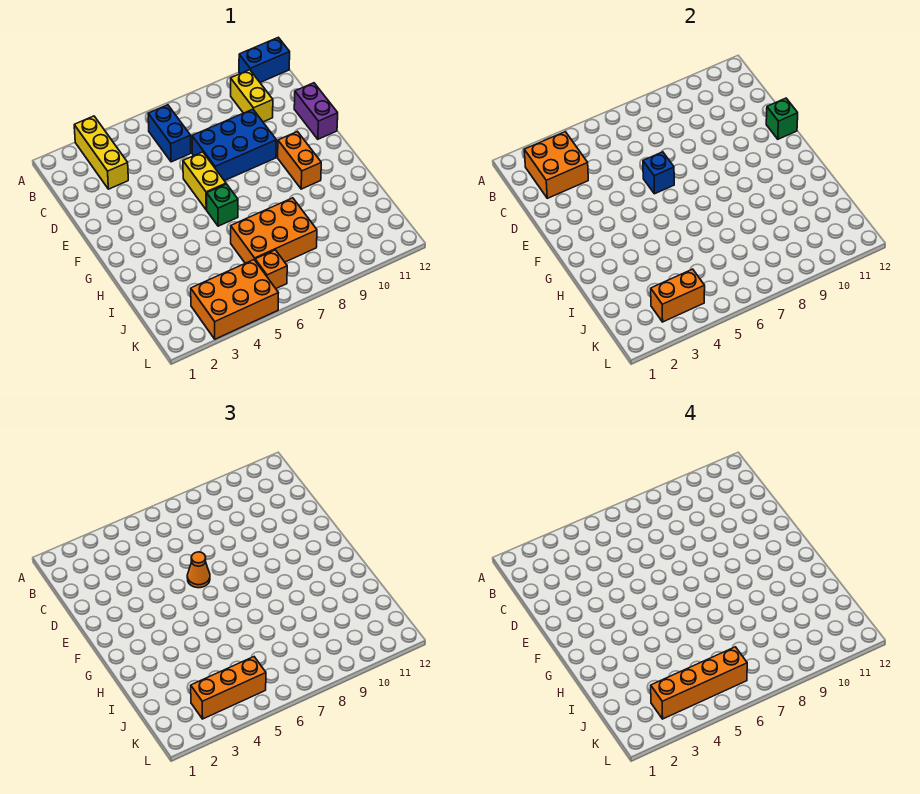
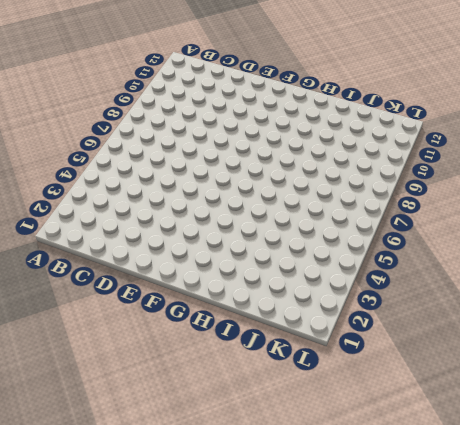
none -> yellow 1x3 brick [74,116,128,189]
none -> blue 1x2 brick [239,37,290,82]
none -> blue 1x2 brick [148,105,191,162]

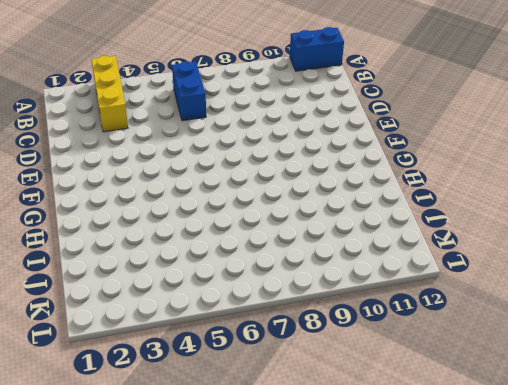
none -> yellow 1x2 brick [231,70,273,122]
none -> blue 2x3 brick [192,109,276,181]
none -> purple 1x2 brick [294,83,338,139]

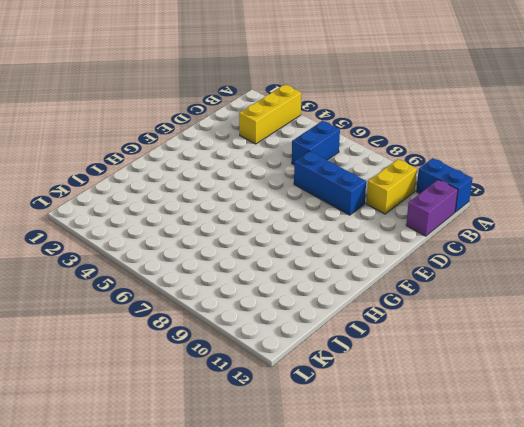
purple 1x2 brick [406,180,458,236] -> purple 1x2 brick moved to [294,83,338,139]
blue 1x3 brick [294,151,366,215] -> blue 2x3 brick [192,109,276,181]
none -> yellow 1x2 brick [183,152,226,210]
none -> orange 1x2 brick [278,132,321,189]
none -> green 1x1 brick [207,184,238,226]

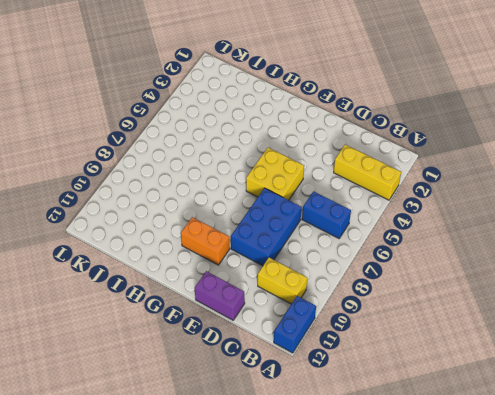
yellow 2x2 brick [246,148,304,200] -> yellow 1x2 brick [183,152,226,210]
none -> green 1x1 brick [207,184,238,226]
none -> orange 2x3 brick [231,198,317,263]
none -> orange 2x3 brick [191,260,278,339]

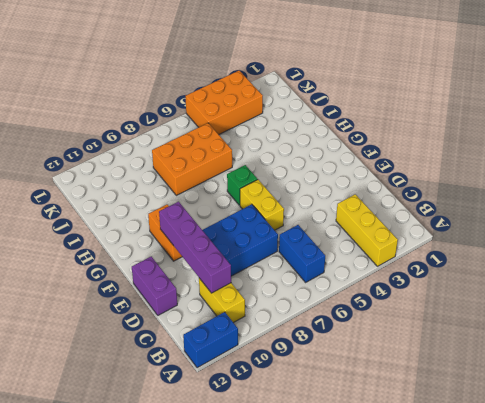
purple 1x4 brick [159,202,231,293] -> none
none -> orange 1x1 brick [255,250,287,288]
none -> orange 2x2 brick [524,132,588,198]
none -> blue 1x1 brick [643,152,674,194]

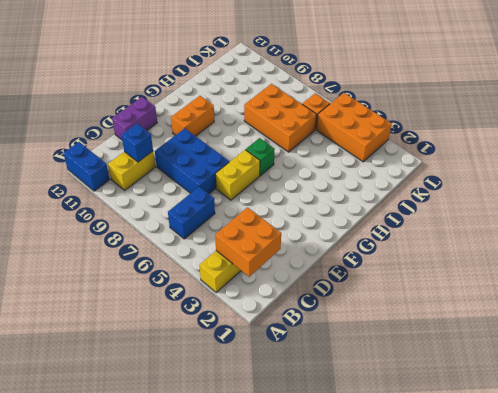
blue 1x1 brick [121,123,153,162] -> blue 1x1 brick moved to [643,152,674,194]
none -> green 1x1 brick [766,98,798,139]
none -> orange 1x2 brick [651,269,705,322]
none -> orange 1x1 cone [187,552,210,588]

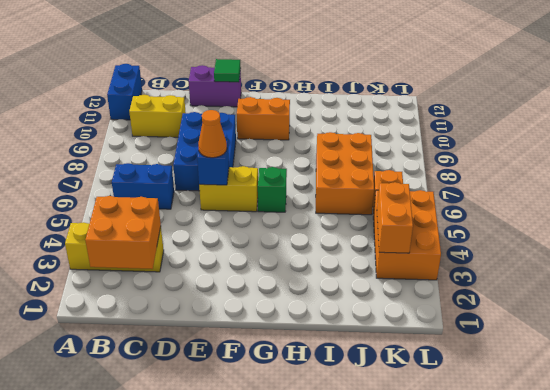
green 1x1 tile [214,59,241,82] -> green 1x1 brick [766,98,798,139]
none -> orange 1x3 brick [191,657,266,719]
none -> orange 1x4 brick [651,647,747,719]

